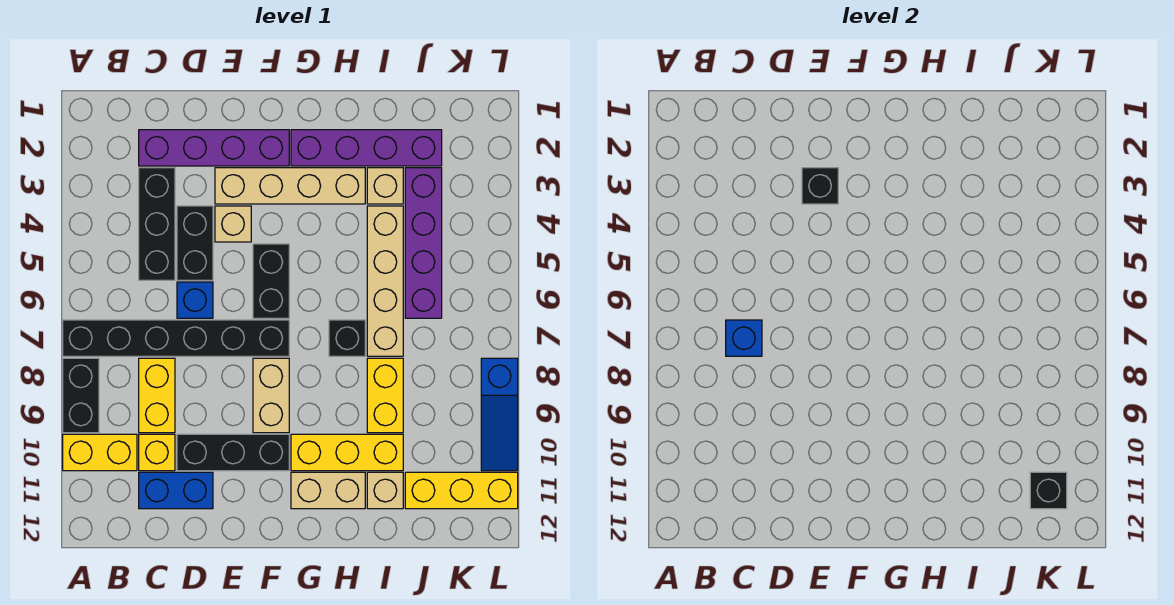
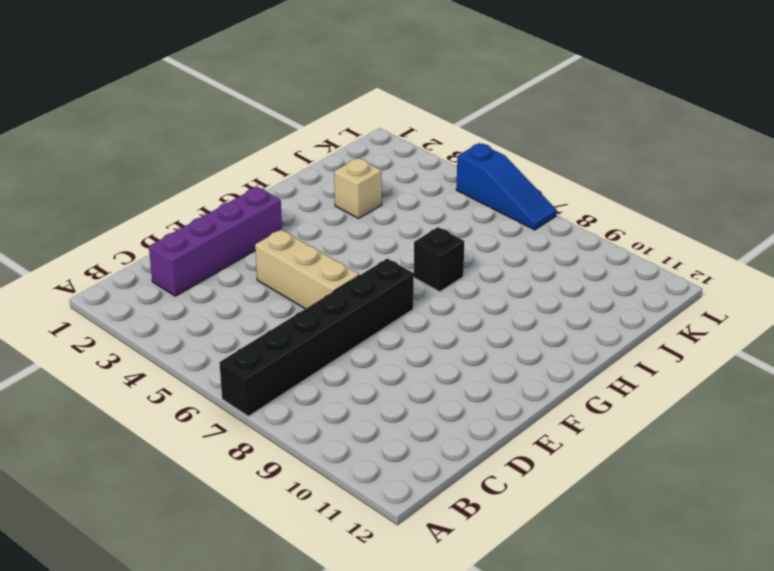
tan 1x3 brick [255,230,359,309] -> tan 1x1 brick [215,206,251,242]
blue 1x3 slope [456,143,557,230] -> blue 1x3 slope moved to [481,358,518,471]
none -> black 1x2 brick [63,358,99,433]
none -> yellow 1x2 brick [63,434,137,471]
none -> black 1x3 brick [139,168,175,280]

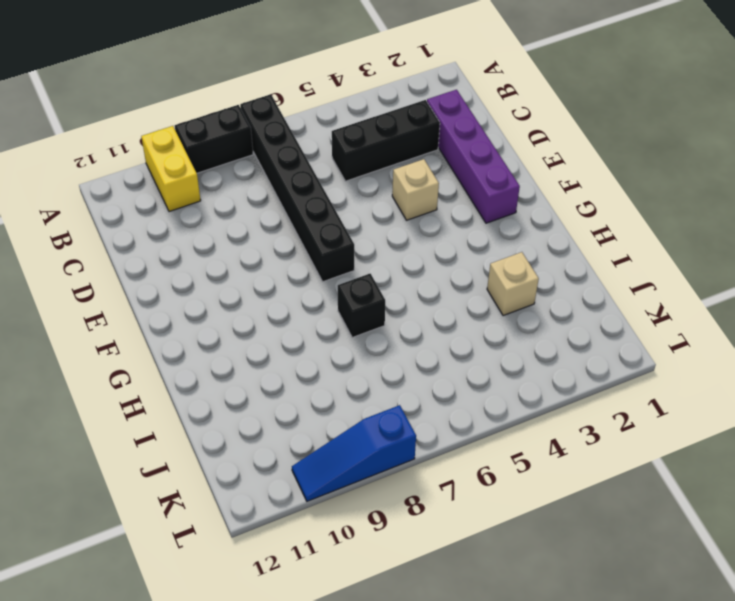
none -> yellow 1x2 brick [139,358,175,433]
none -> yellow 1x1 brick [139,434,175,471]
none -> blue 1x2 brick [139,472,213,509]

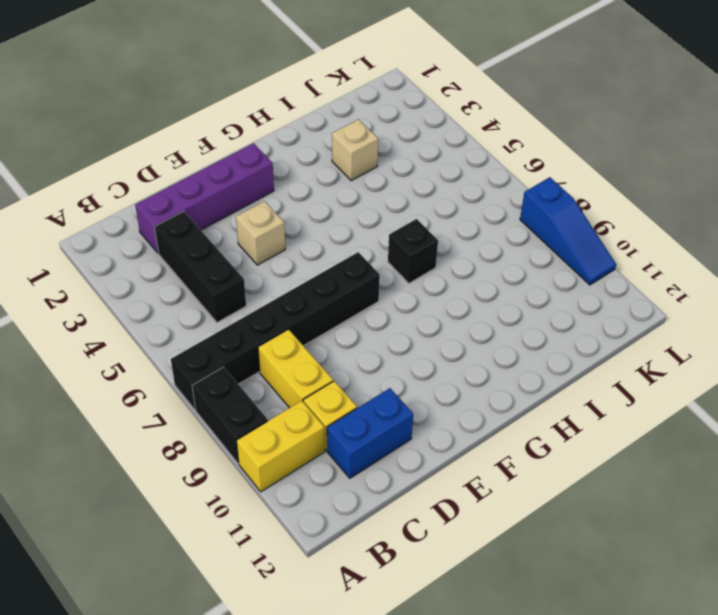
none -> black 1x2 brick [177,206,213,280]
none -> blue 1x1 brick [177,282,213,318]
none -> black 1x3 brick [177,434,289,471]

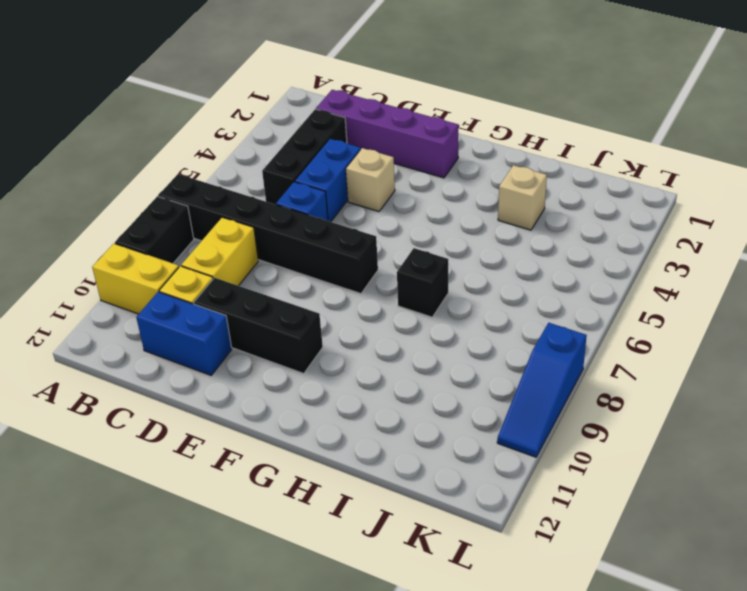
blue 1x2 brick [295,139,361,222] -> black 1x2 brick [177,206,213,280]
none -> tan 1x4 brick [215,168,365,204]
none -> black 1x2 brick [253,244,289,318]
none -> tan 1x2 brick [253,358,289,433]

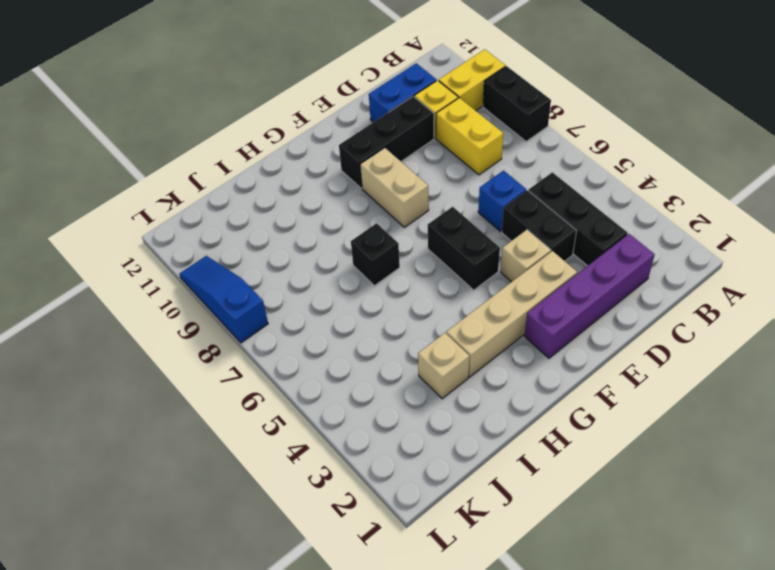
none -> black 1x6 brick [63,320,289,356]
none -> purple 1x4 brick [291,130,442,166]
none -> yellow 1x3 brick [291,434,403,471]

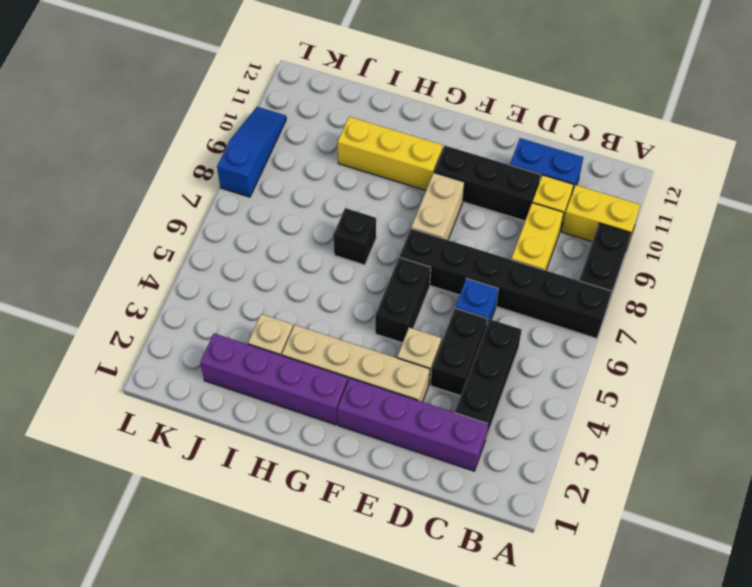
none -> tan 1x2 brick [291,472,365,509]
none -> tan 1x4 brick [367,206,403,356]
none -> yellow 1x2 brick [367,358,403,433]

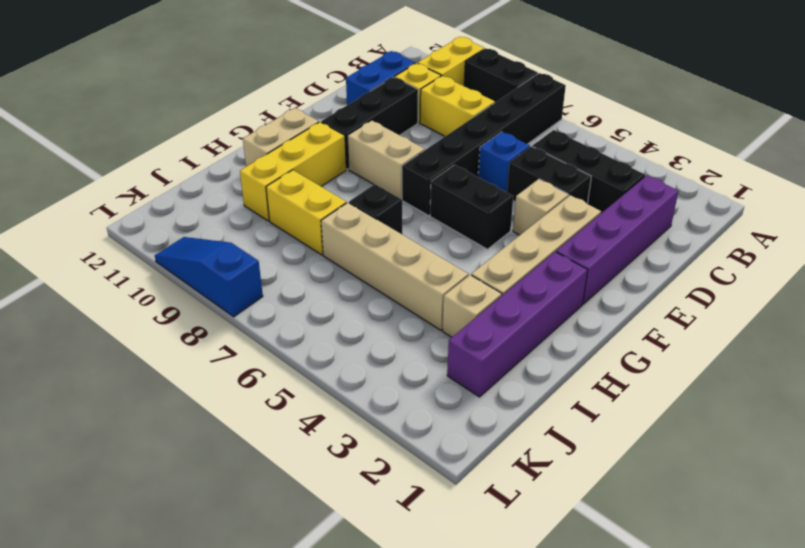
none -> tan 1x1 brick [367,472,403,509]
none -> purple 1x4 brick [405,168,442,318]
none -> yellow 1x3 brick [405,472,518,509]

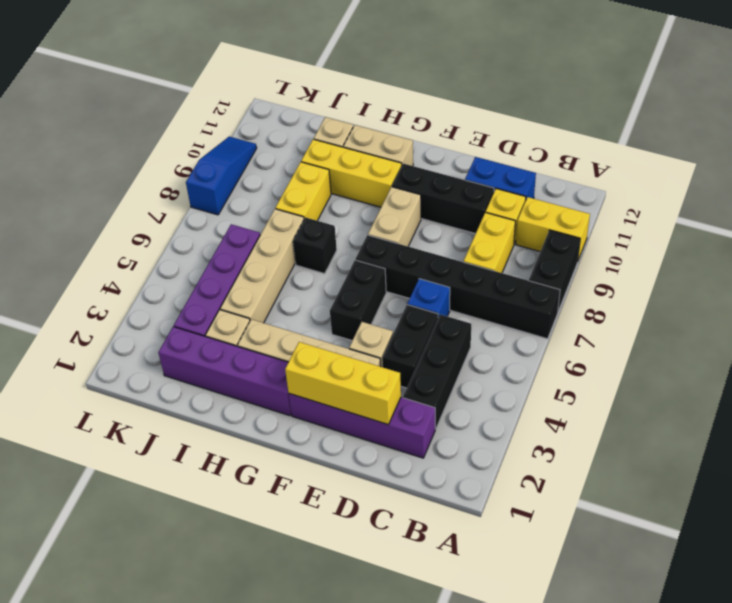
yellow 1x3 brick [285,342,401,425] -> yellow 1x3 brick moved to [405,472,518,509]
none -> blue 1x1 brick [726,320,762,356]
none -> black 1x1 brick [802,168,838,204]
none -> black 1x1 brick [1030,472,1067,509]

